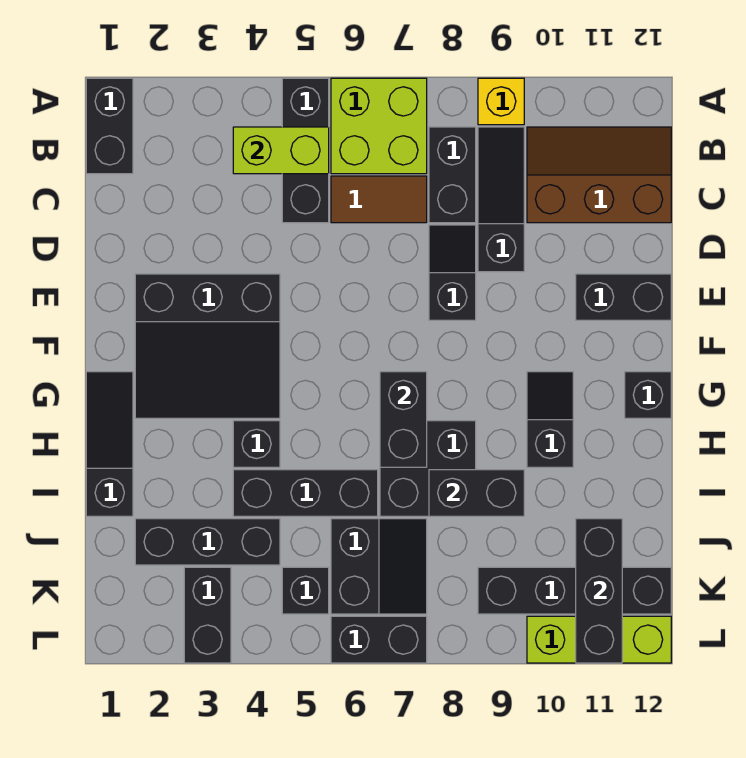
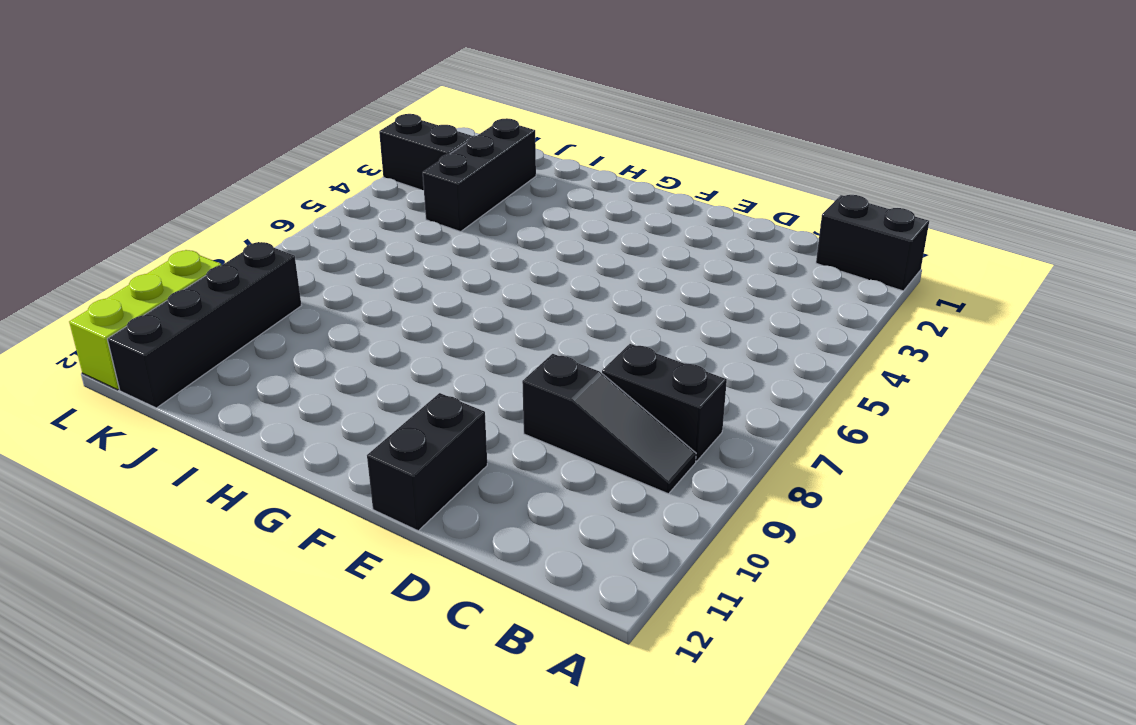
none -> black 1x3 brick [282,78,329,223]
none -> lime 2x2 brick [331,78,427,174]
none -> yellow 1x1 brick [478,78,524,125]

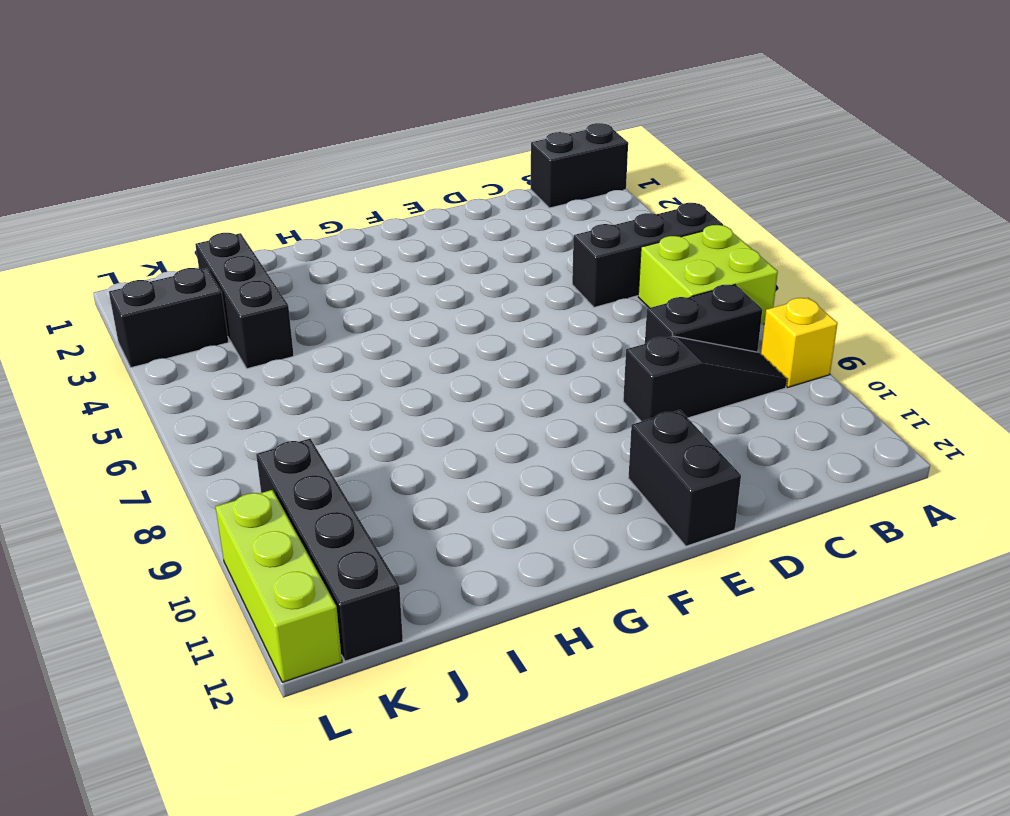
none -> brown 2x3 slope [527,127,671,223]
none -> brown 1x2 tile [331,176,427,223]
none -> black 1x2 slope [429,225,476,320]

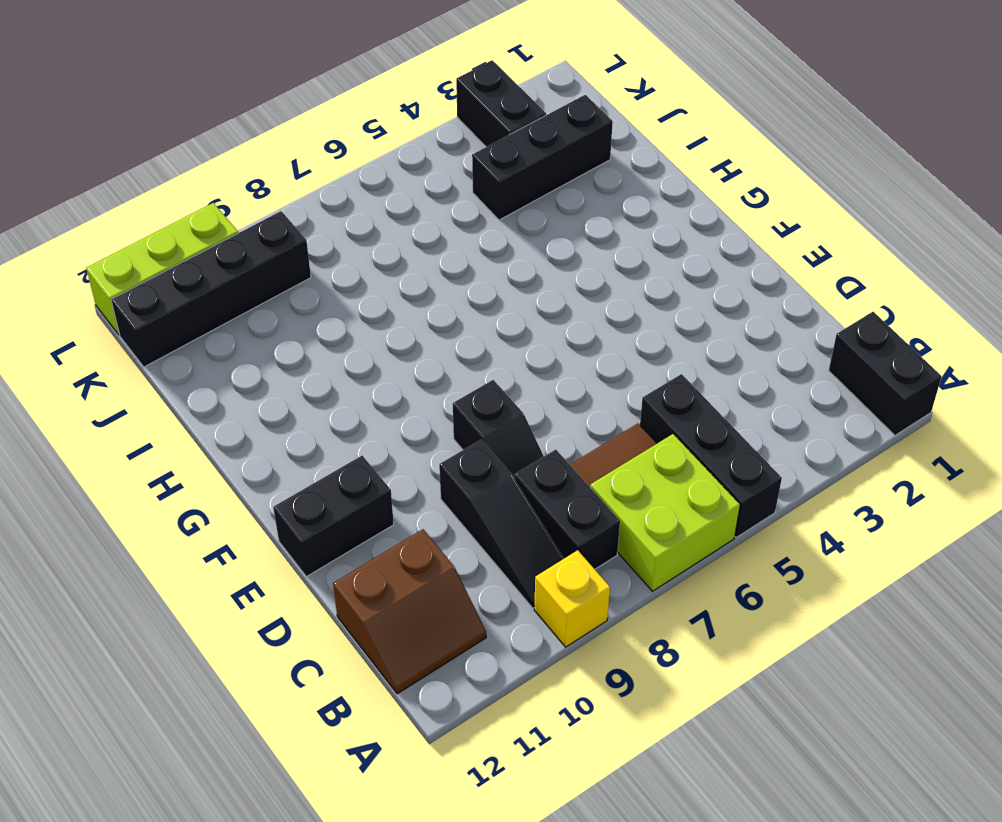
brown 2x2 slope [333,529,486,694] -> brown 2x3 slope [527,127,671,223]
none -> black 3x3 slope [135,274,280,418]
none -> black 1x3 slope [86,372,133,516]
none -> black 1x2 slope [527,372,573,467]

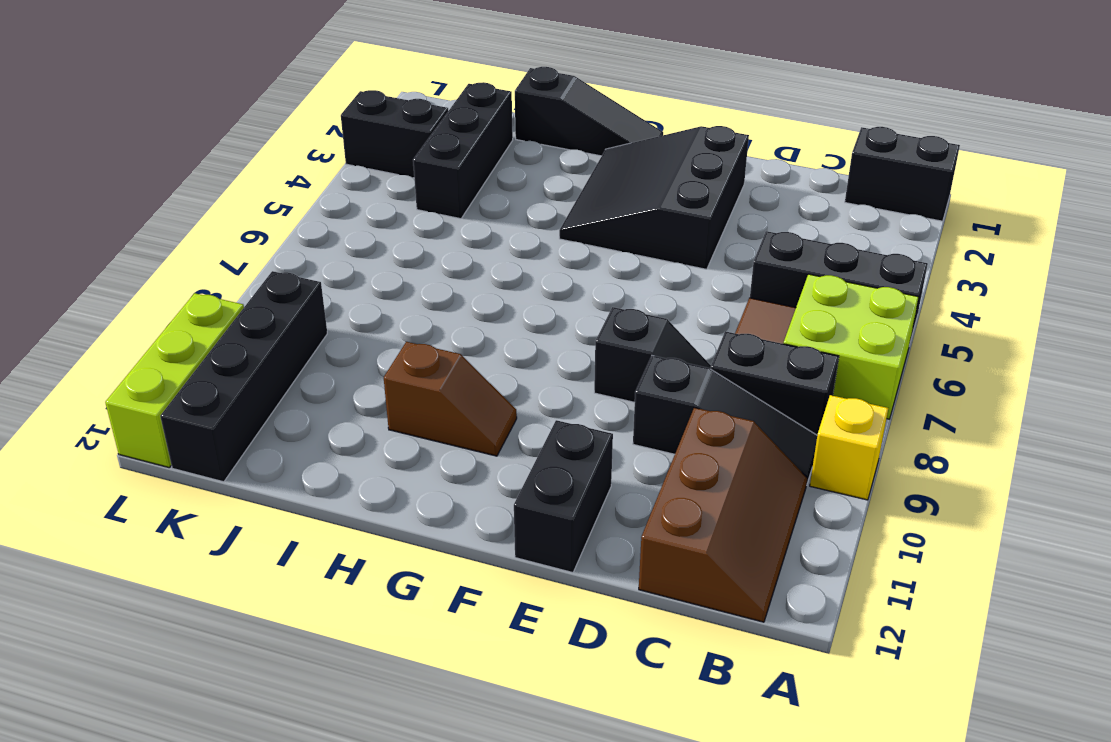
brown 1x2 slope [384,342,517,456] -> black 1x2 slope [527,372,573,467]
none -> black 1x1 brick [625,372,671,418]
none -> black 1x1 brick [233,421,280,467]
none -> black 2x2 brick [380,421,476,516]

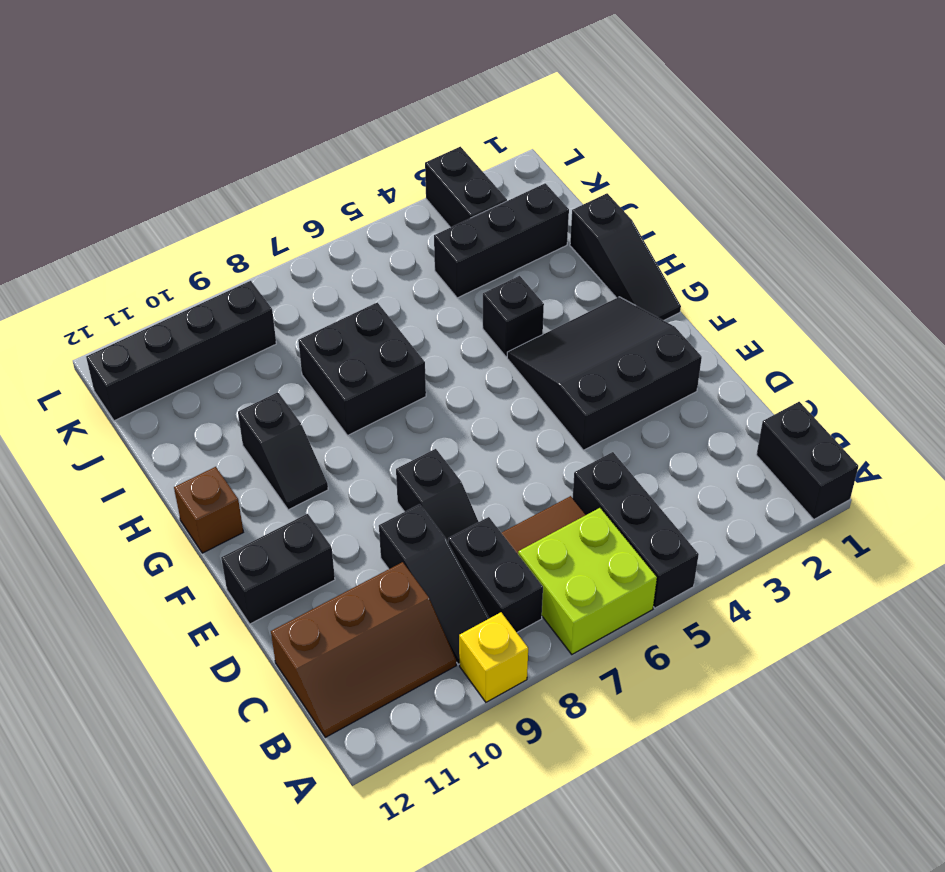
brown 1x1 brick [174,467,243,553] -> black 1x1 brick [625,372,671,418]
none -> black 1x3 brick [233,470,378,516]
none -> black 2x2 slope [331,519,427,614]
none -> black 1x1 brick [282,567,329,614]

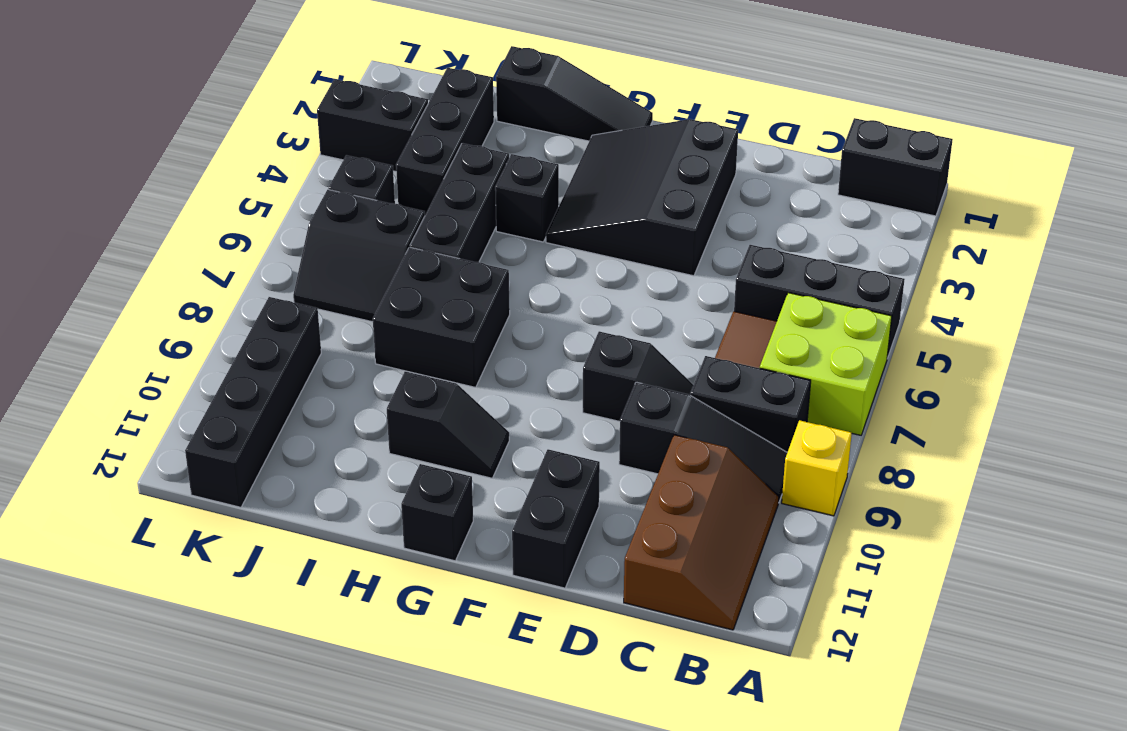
none -> black 1x2 brick [331,616,427,663]
none -> lime 1x3 brick [527,616,671,663]
none -> lime 1x2 brick [233,127,329,174]

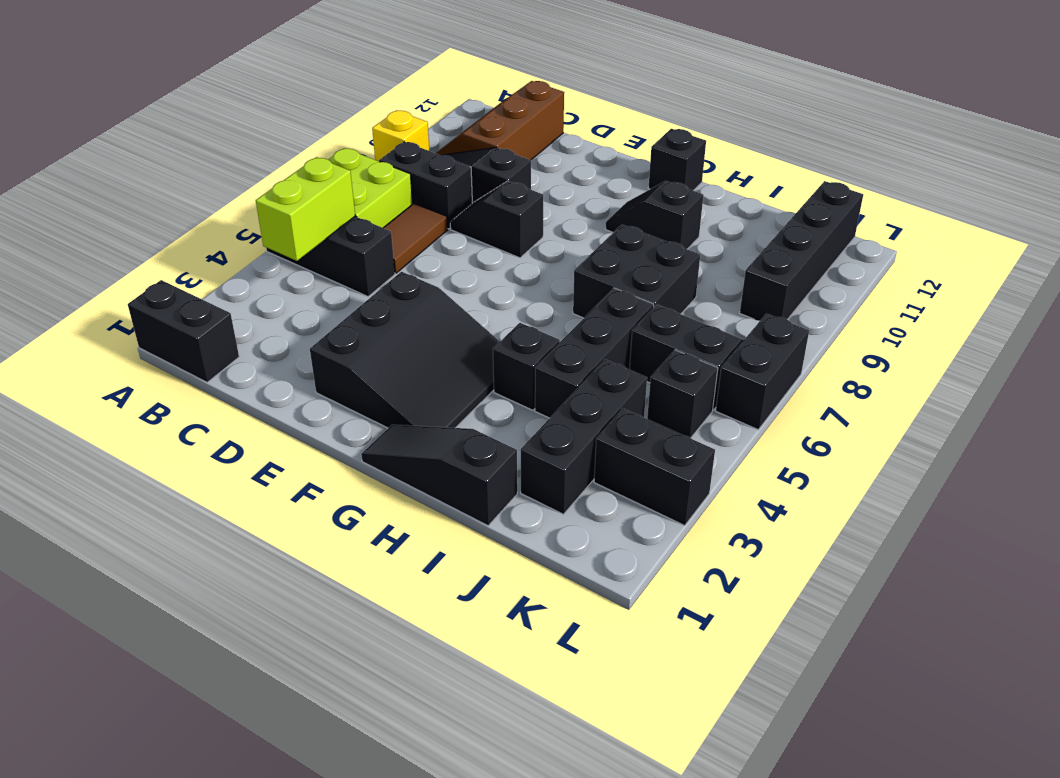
none -> black 1x2 brick [576,274,671,320]
none -> lime 1x3 brick [527,616,671,663]
none -> black 1x2 brick [380,372,427,467]

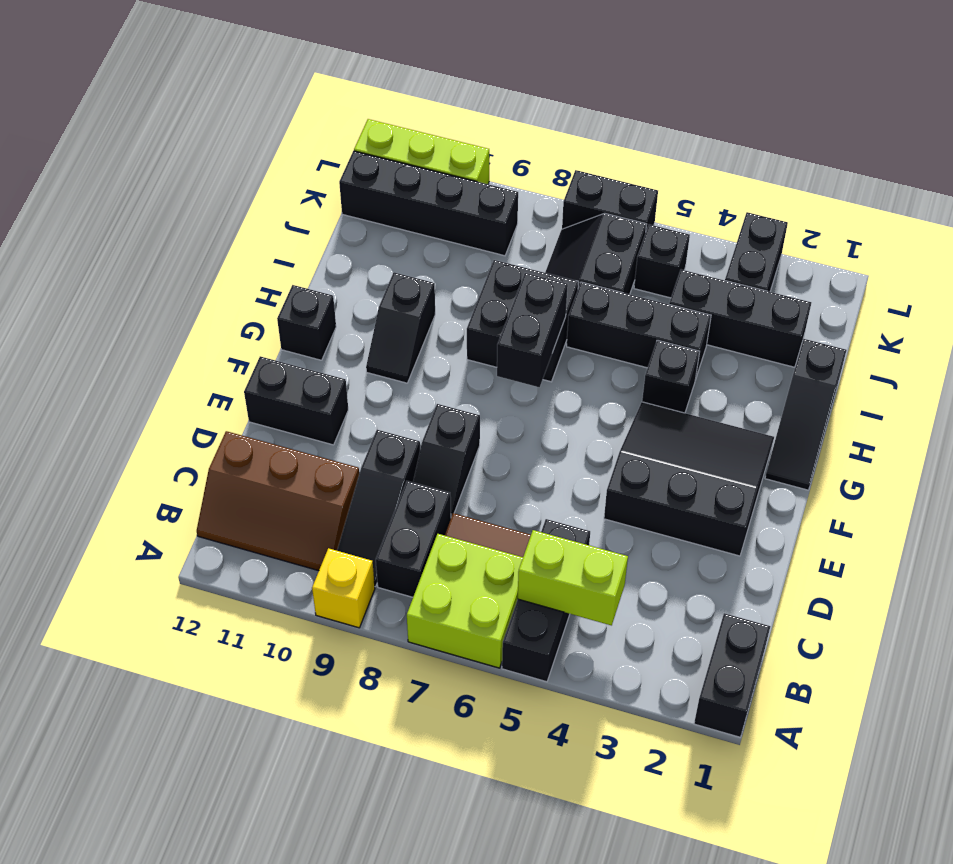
none -> black 1x2 brick [429,470,524,516]
none -> black 1x3 brick [576,519,622,663]

